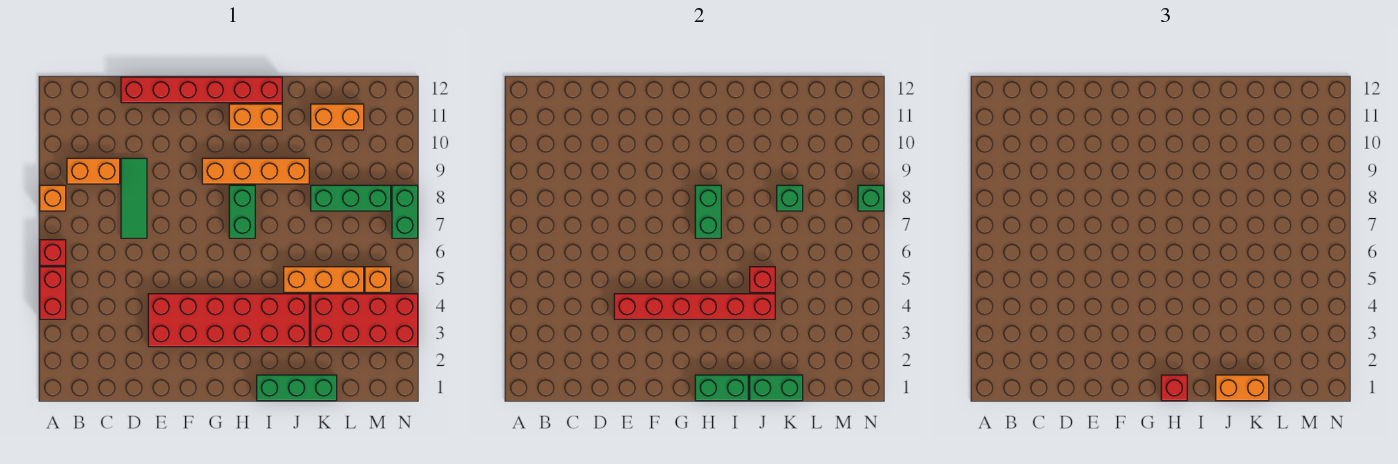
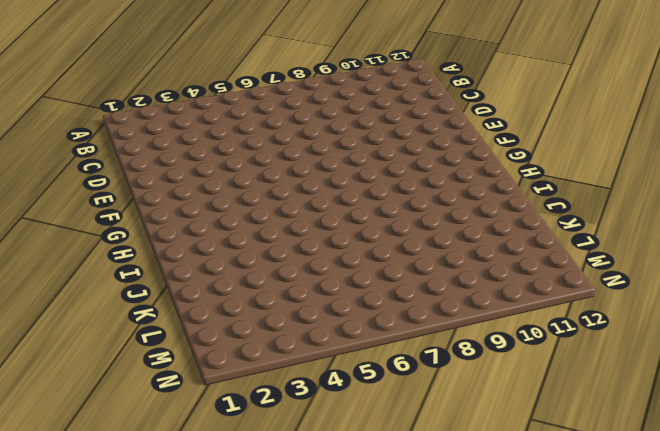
none -> red 1x2 brick [40,267,66,319]
none -> red 1x1 brick [40,240,66,265]
none -> orange 1x1 brick [40,185,66,211]

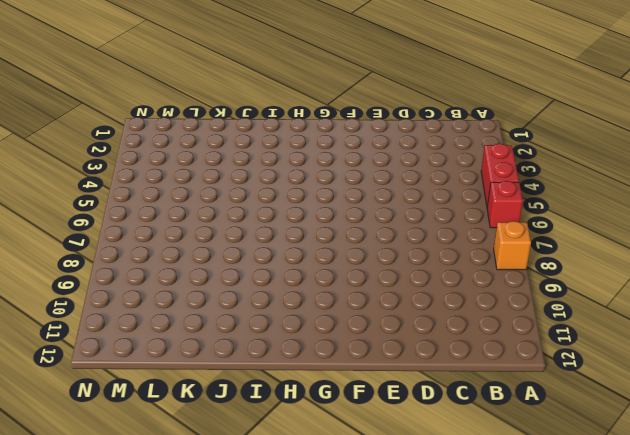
none -> orange 1x2 brick [67,158,120,184]
none -> green 1x3 tile [121,158,147,238]
none -> red 1x6 brick [121,77,282,103]

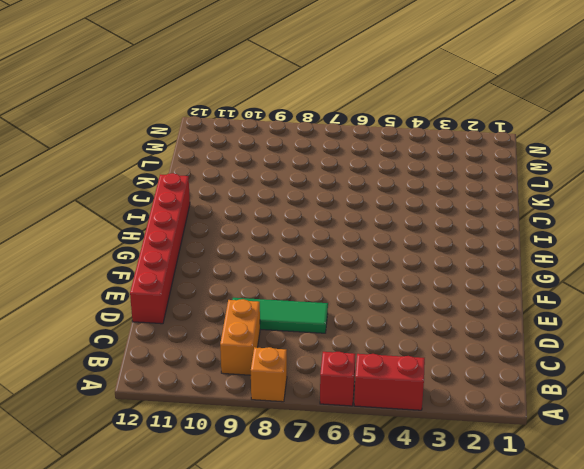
none -> red 2x6 brick [148,294,309,347]
none -> orange 1x4 brick [202,158,309,184]
none -> green 1x2 brick [229,185,255,238]

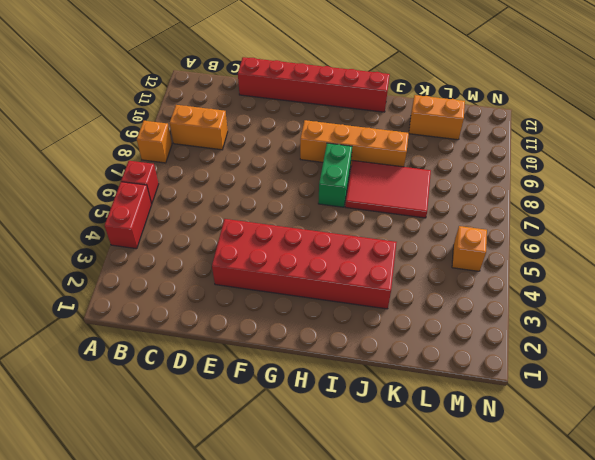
red 2x3 tile [345,161,431,218] -> green 1x3 brick [311,185,391,211]
none -> green 1x3 tile [121,158,147,238]
none -> orange 1x2 brick [229,104,282,130]
none -> green 1x3 brick [257,375,337,401]

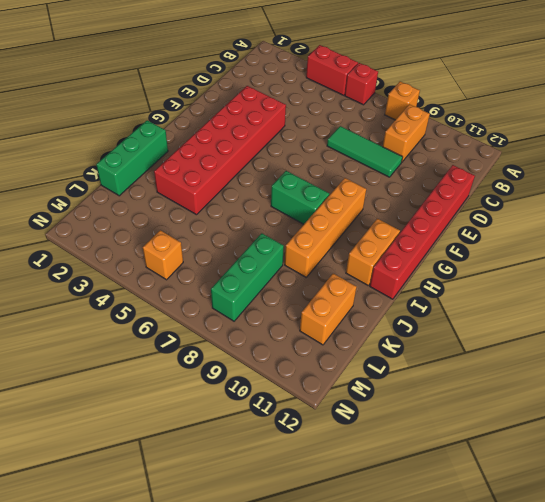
none -> orange 1x3 brick [284,267,364,292]
none -> red 2x4 brick [311,294,418,347]
none -> green 1x2 brick [392,185,418,238]

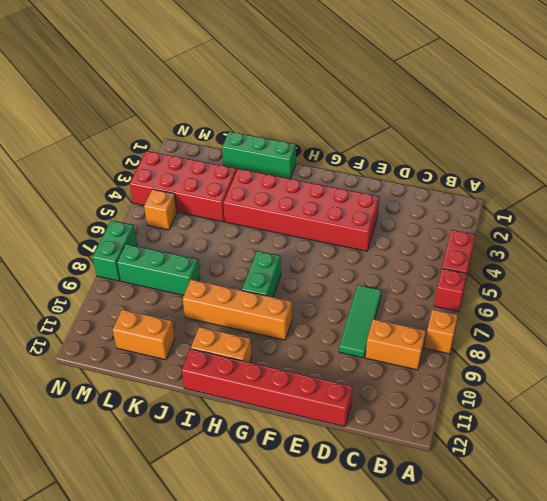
none -> orange 1x3 brick [284,267,364,292]
none -> red 1x6 brick [614,294,775,319]
none -> green 1x2 brick [695,375,748,401]

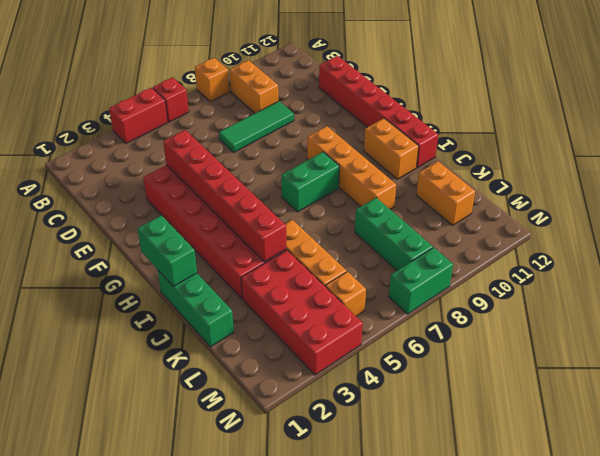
none -> green 1x2 brick [695,185,721,238]
none -> green 1x2 brick [750,375,803,401]
none -> red 1x1 brick [750,267,775,292]

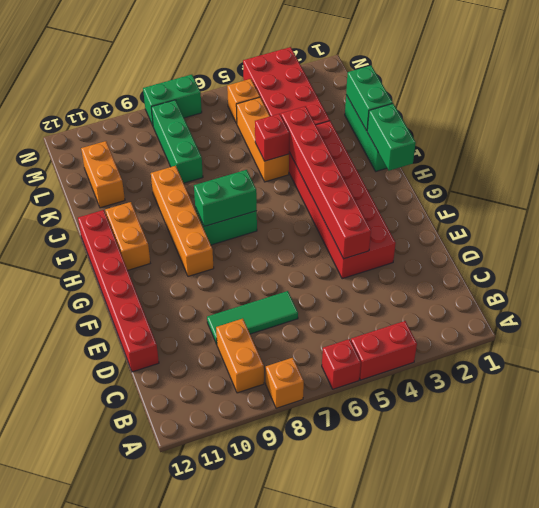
none -> green 1x1 brick [777,185,803,211]
none -> green 1x1 brick [858,185,884,211]
none -> red 1x1 brick [1161,375,1187,401]

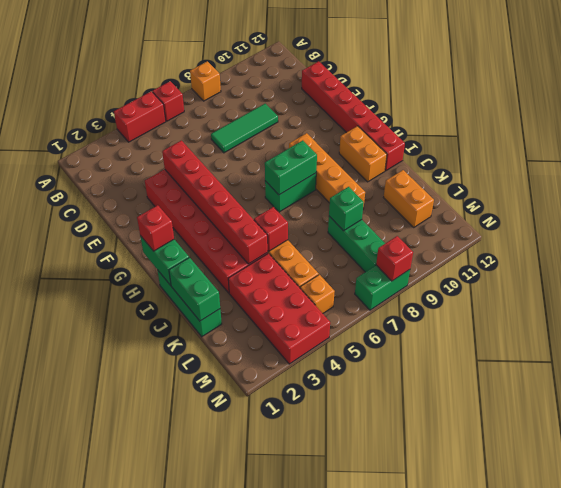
red 1x1 brick [376,236,413,281] -> green 1x1 brick [858,185,884,211]
none -> orange 1x2 brick [67,158,120,184]
none -> orange 1x2 brick [1216,375,1269,401]

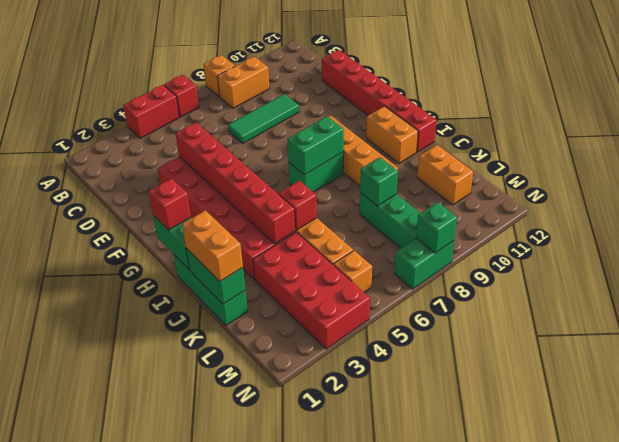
orange 1x2 brick [217,56,270,108] -> orange 1x2 brick turned to [67,158,120,184]

